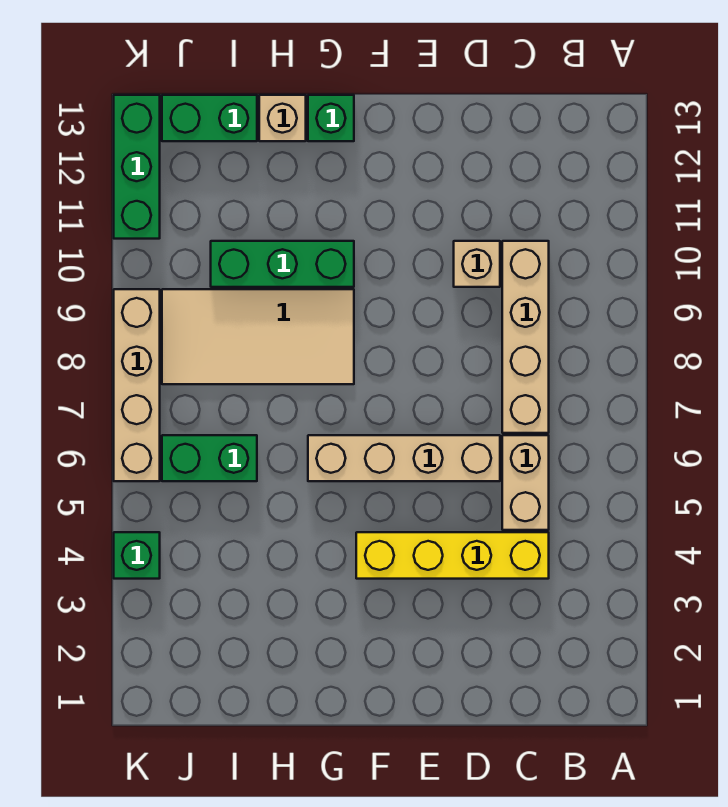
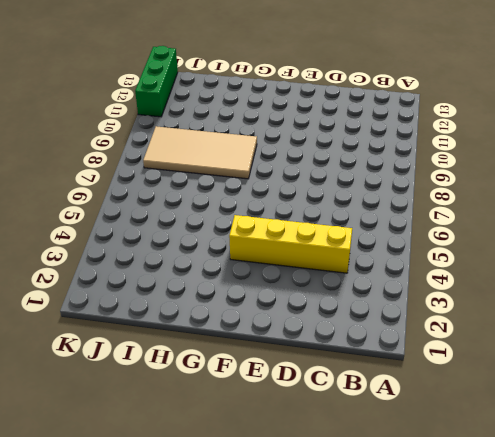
none -> tan 1x2 brick [502,435,549,530]
none -> tan 1x4 brick [502,241,549,433]
none -> tan 1x4 brick [308,435,500,481]

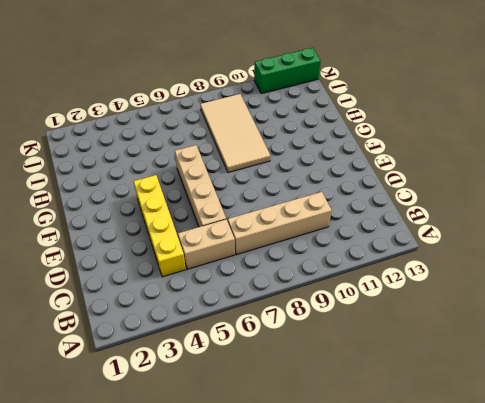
none -> tan 1x1 brick [454,241,500,287]
none -> green 1x3 brick [211,241,354,287]
none -> green 1x1 brick [308,95,354,141]

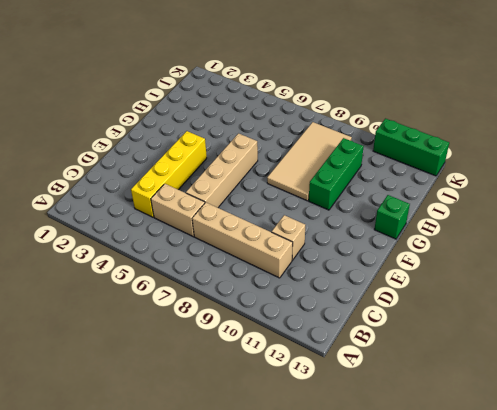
none -> tan 1x1 brick [259,95,306,141]
none -> green 1x2 brick [162,435,257,481]
none -> green 1x2 brick [162,95,257,141]

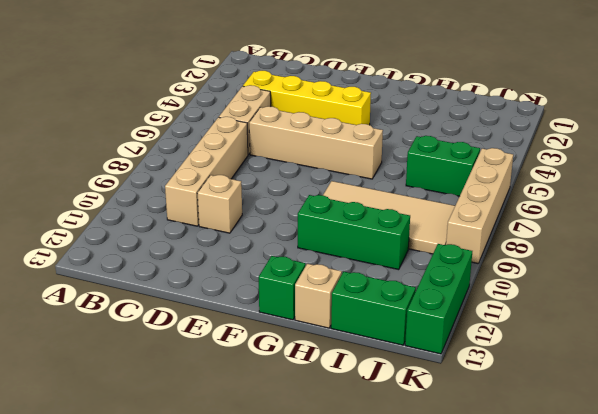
none -> green 1x1 brick [114,532,160,579]

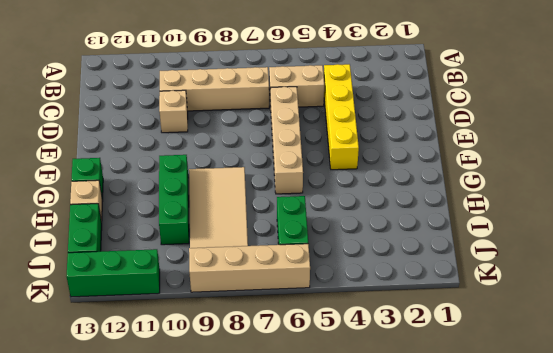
none -> green 1x1 brick [114,532,160,579]

